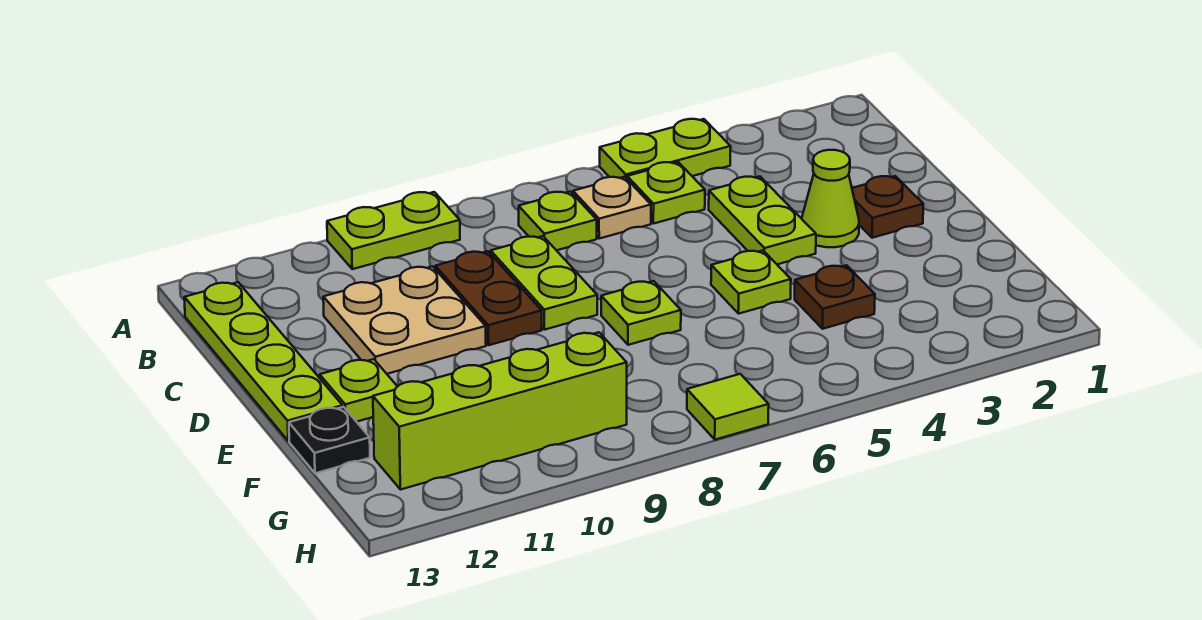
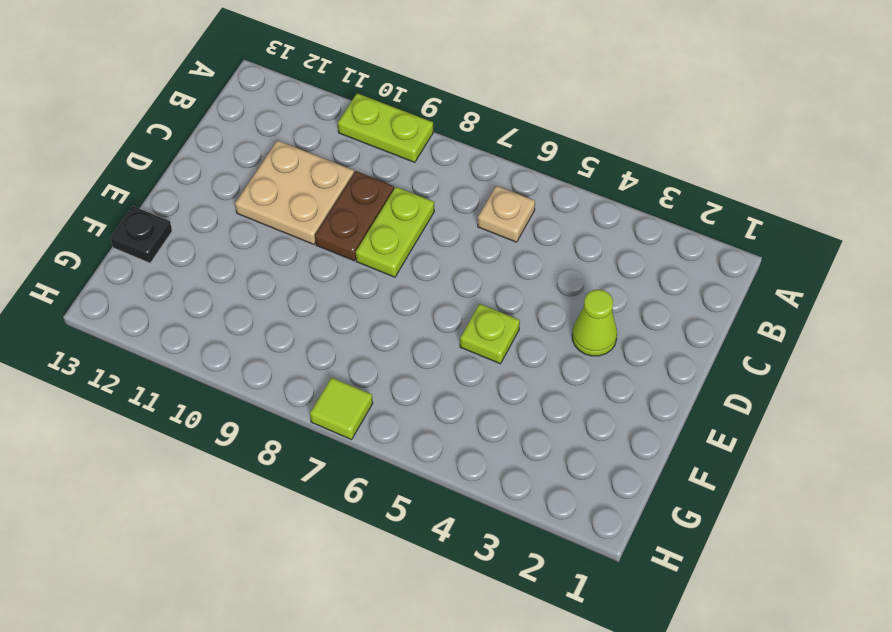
none -> lime 1x2 plate [600,119,731,179]
none -> lime 1x1 plate [627,162,705,224]
none -> lime 1x1 plate [519,192,597,250]

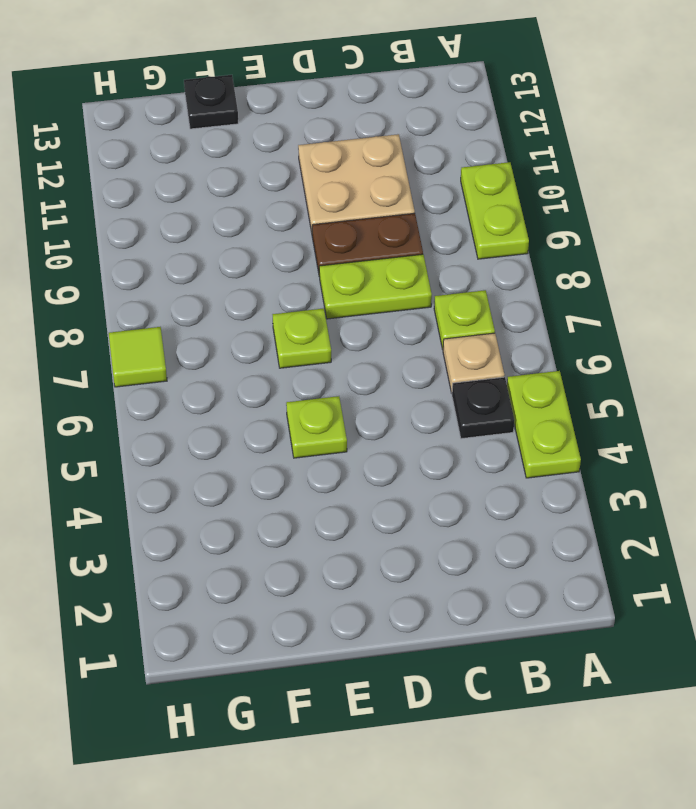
black 1x1 plate [452,377,514,439] -> lime 1x1 plate [627,162,705,224]
none -> lime 1x4 plate [184,282,343,441]
none -> lime 1x2 plate [709,176,816,264]
none -> brown 1x1 plate [852,176,923,238]

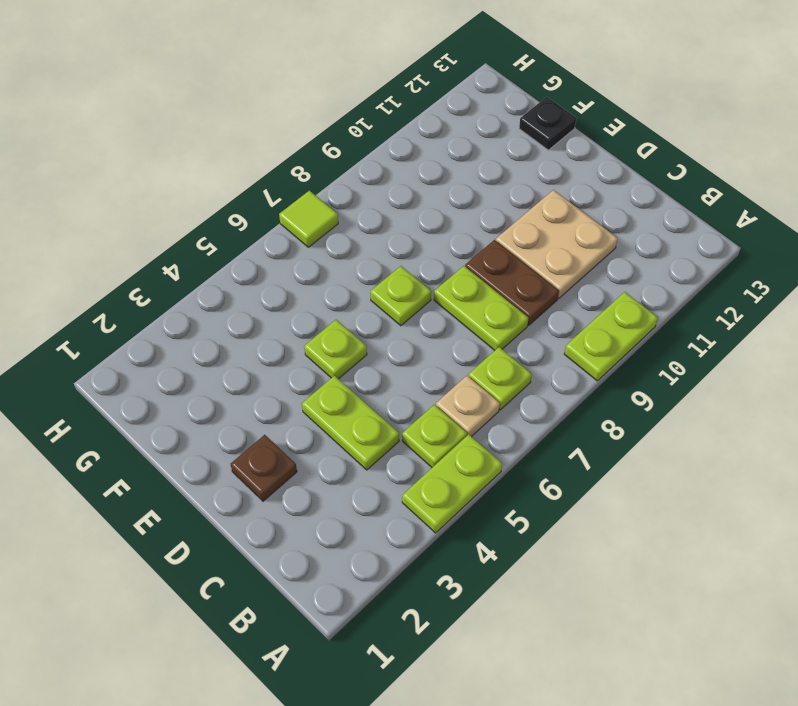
none -> lime 1x4 plate [184,282,343,441]
none -> lime 1x1 cone [802,150,859,247]
none -> lime 1x1 plate [320,359,398,422]

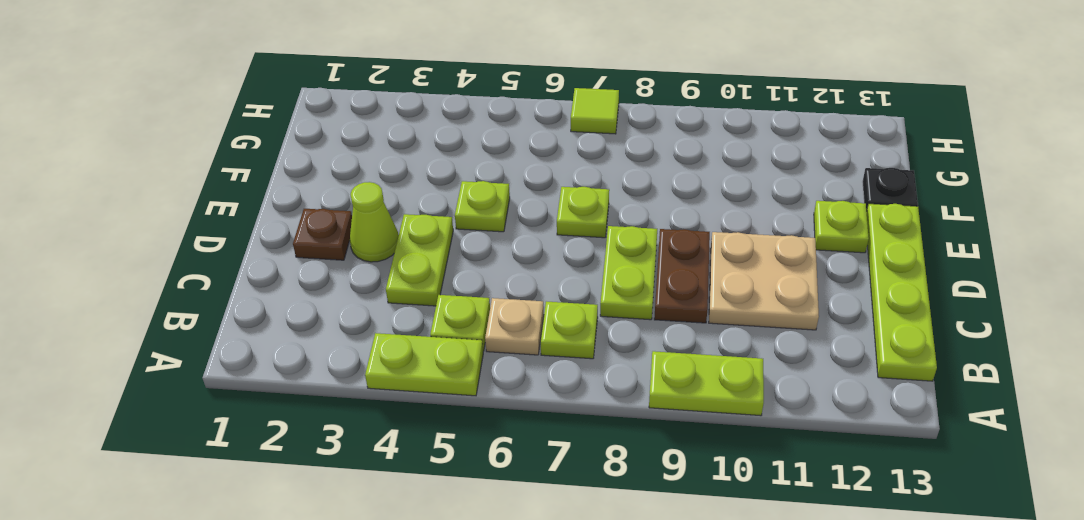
none -> brown 1x1 plate [795,265,875,329]
none -> lime 1x4 brick [373,332,627,490]

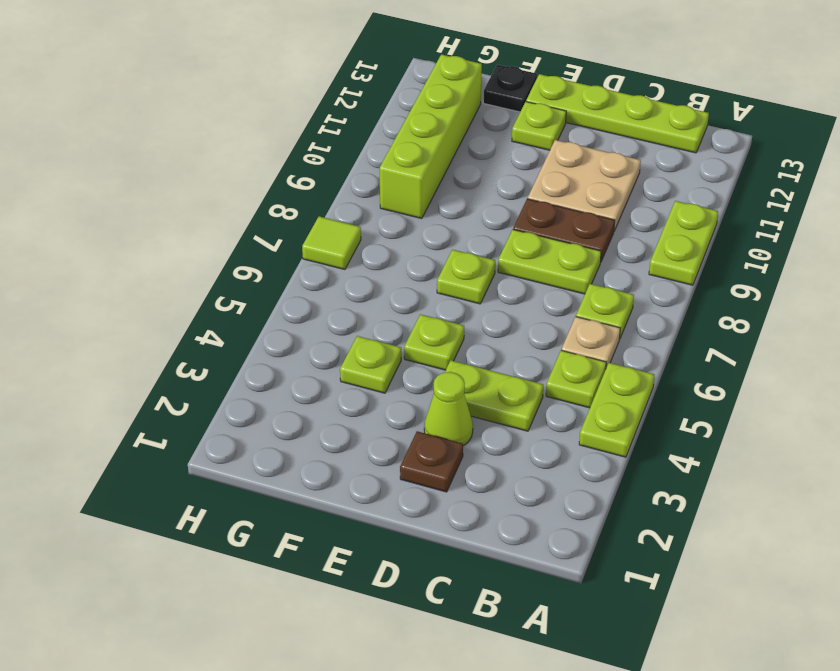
lime 1x1 plate [340,336,401,393] -> brown 1x1 plate [795,265,875,329]

